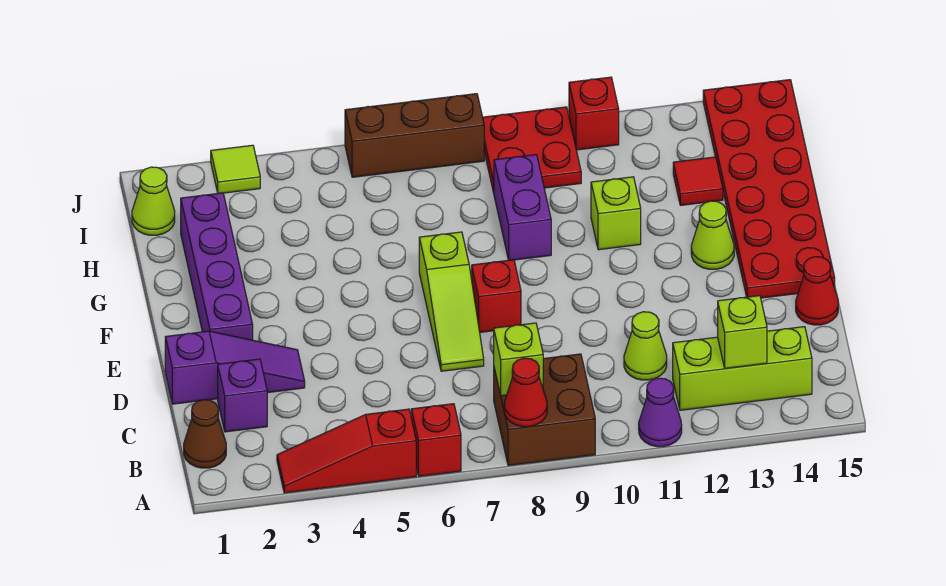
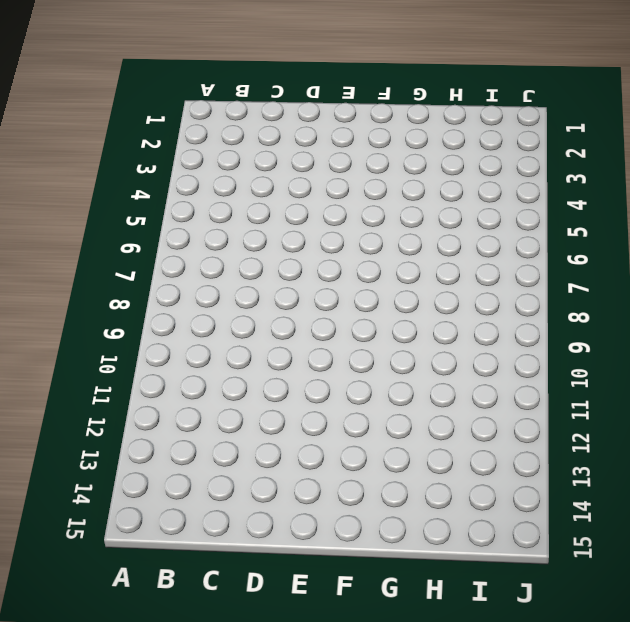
none -> red 1x3 slope [277,409,416,493]
none -> red 1x1 brick [411,404,461,476]
none -> brown 2x2 brick [494,354,595,466]

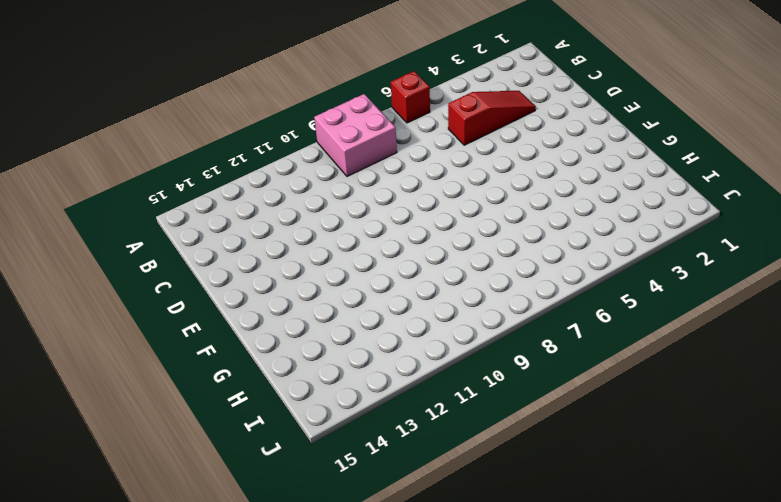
pink 2x2 brick [314,94,397,176] -> brown 2x2 brick [494,354,595,466]
red 1x3 slope [448,91,536,145] -> red 1x3 slope moved to [277,409,416,493]
none -> purple 1x1 cone [639,378,682,447]
none -> brown 1x1 cone [184,400,226,468]
none -> lime 1x3 brick [673,327,812,410]

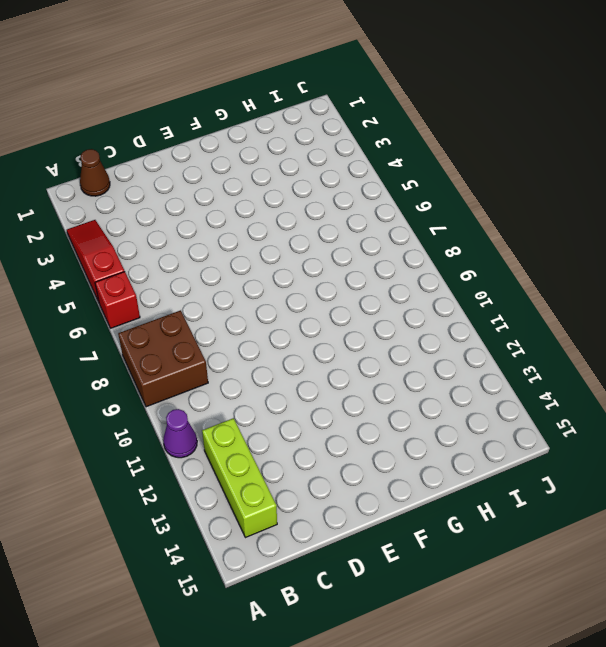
none -> purple 1x1 brick [218,359,267,432]
none -> lime 1x1 cone [624,312,667,380]
none -> purple 1x3 slope [165,331,305,404]

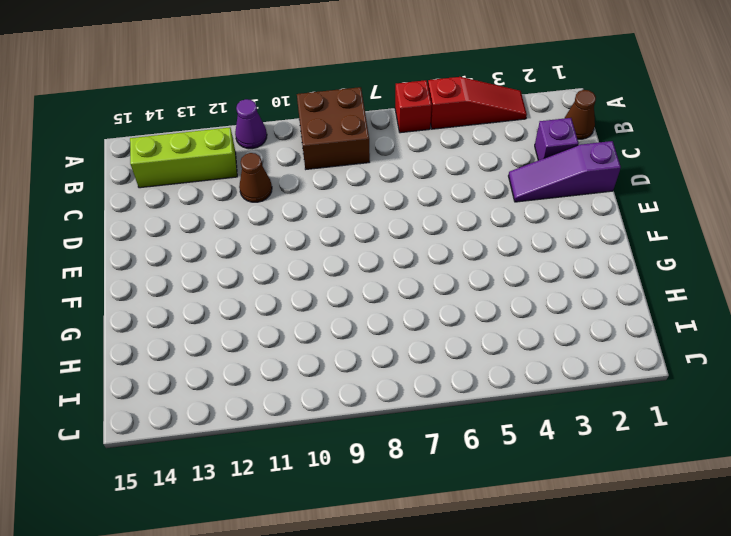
brown 1x1 cone [239,153,272,202] -> lime 1x1 cone [624,312,667,380]
none -> lime 1x3 slope [419,232,484,371]
none -> red 1x1 cone [796,257,838,325]
none -> purple 1x4 brick [181,193,253,340]

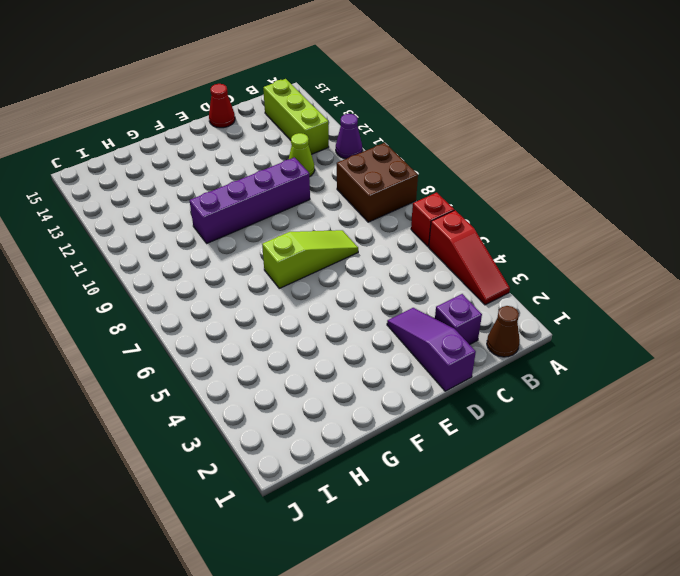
purple 1x4 brick [189,158,310,243] -> purple 1x4 brick moved to [181,193,253,340]
none -> red 1x1 brick [472,260,521,332]
none -> red 2x6 plate [703,80,835,298]
none -> lime 1x1 cone [691,201,734,269]

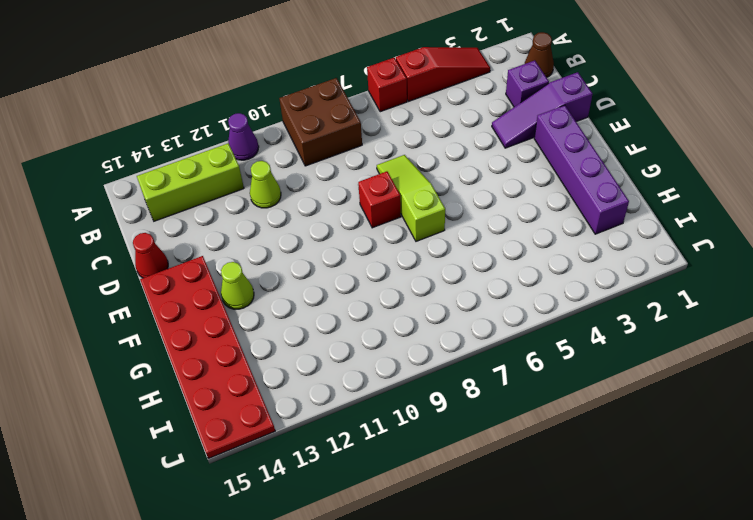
none -> purple 1x2 brick [494,155,551,260]
none -> lime 1x1 brick [591,177,641,250]
none -> red 1x1 tile [673,157,723,205]

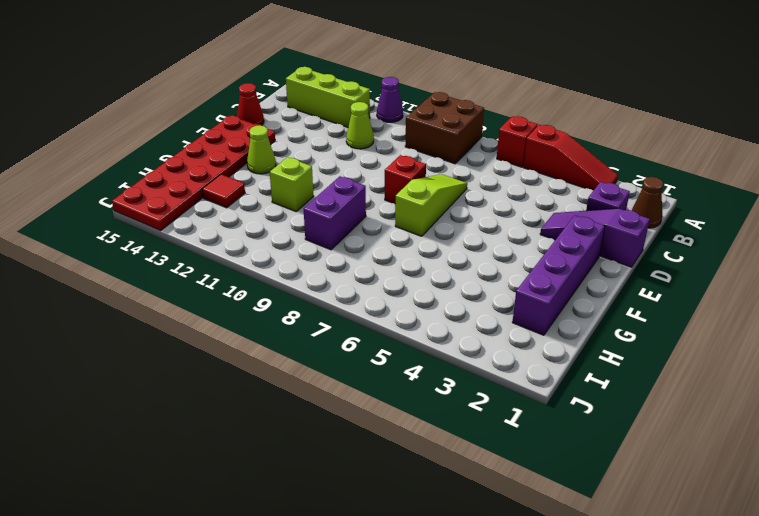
none -> lime 1x1 cone [132,167,175,235]
none -> red 2x2 plate [483,107,581,193]
none -> lime 1x1 tile [211,145,260,193]

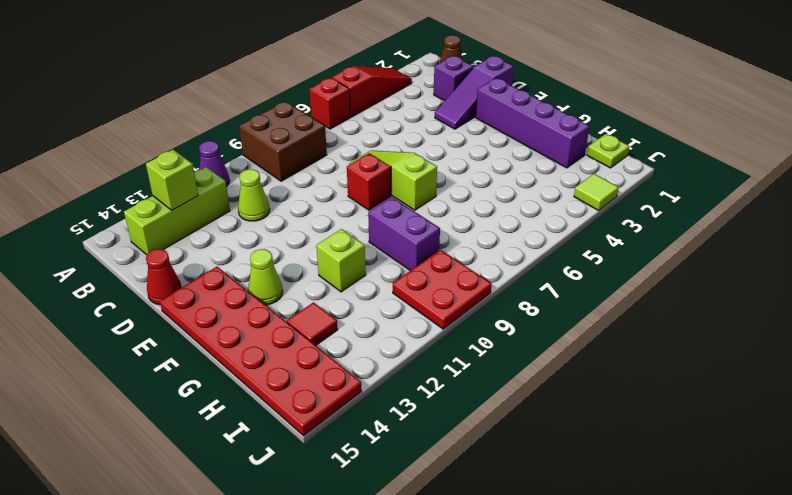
lime 1x1 plate [587,134,630,168] -> lime 1x1 cone [132,167,175,235]
none -> brown 1x3 brick [345,94,484,177]
none -> red 1x1 brick [569,77,619,150]
none -> red 1x1 cone [504,358,547,427]

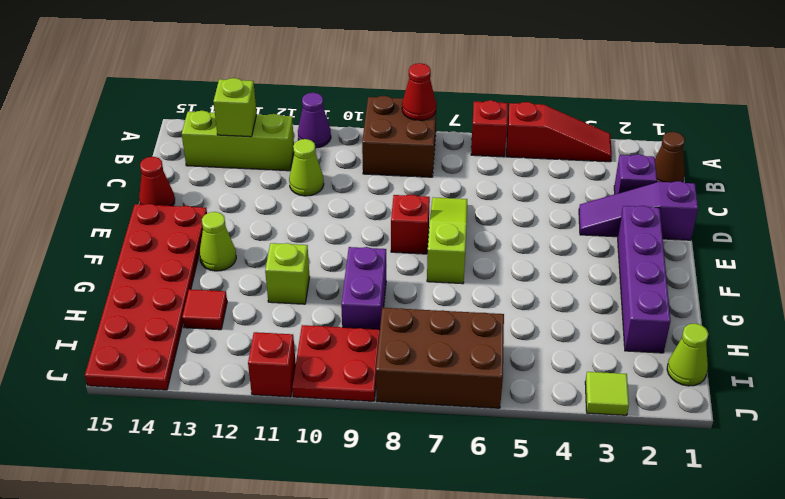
brown 2x3 brick [376,308,504,408] -> brown 1x3 brick [345,94,484,177]
none -> lime 1x1 brick [494,323,543,396]

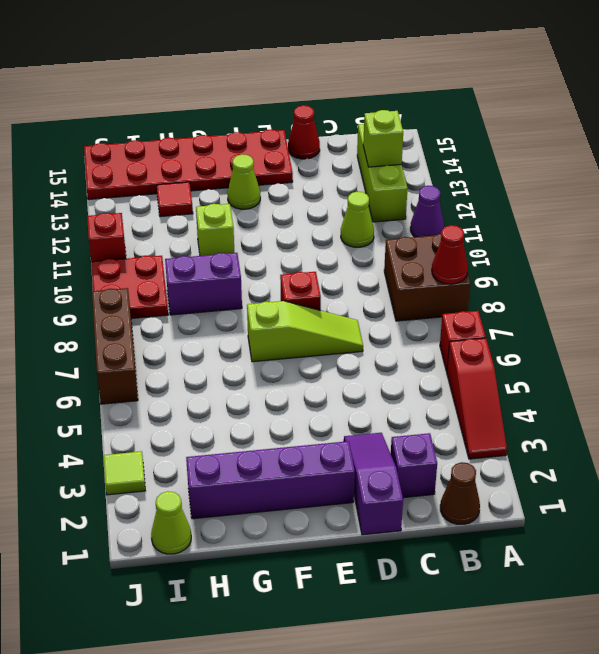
none -> lime 1x1 brick [494,323,543,396]

